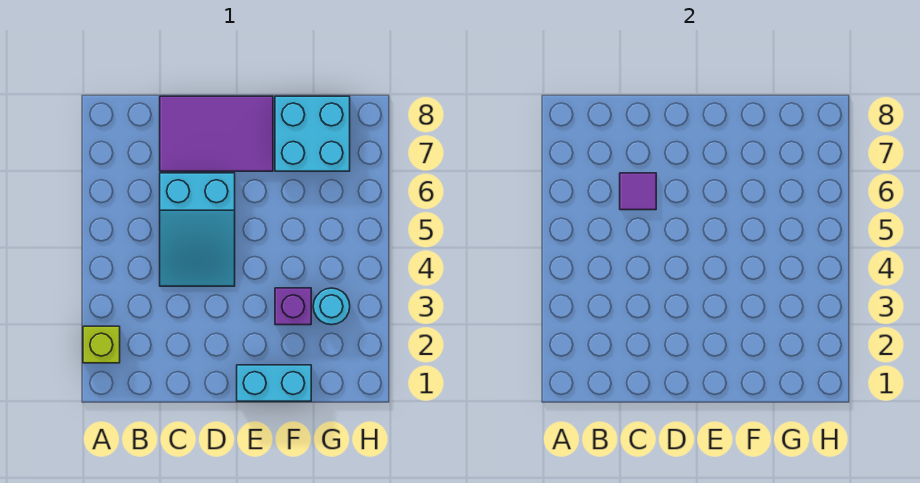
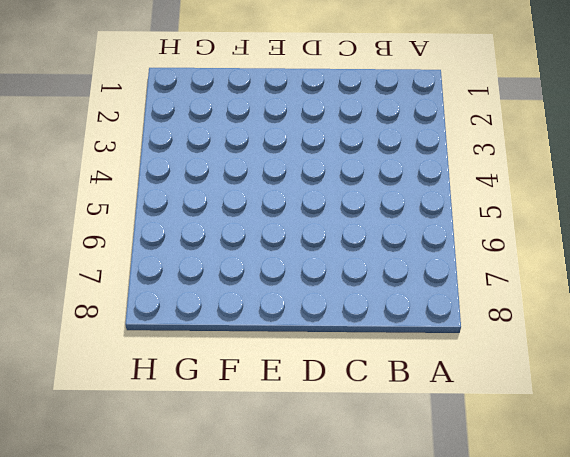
none -> lime 1x1 brick [83,326,120,363]
none -> cyan 2x3 slope [160,173,235,286]

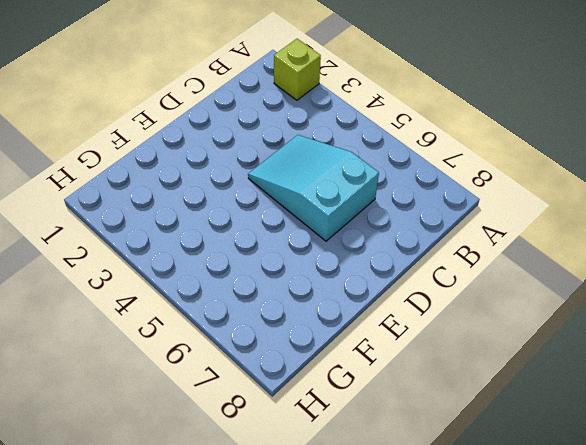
none -> purple 2x3 tile [160,96,273,171]
none -> cyan 1x2 brick [237,365,311,401]

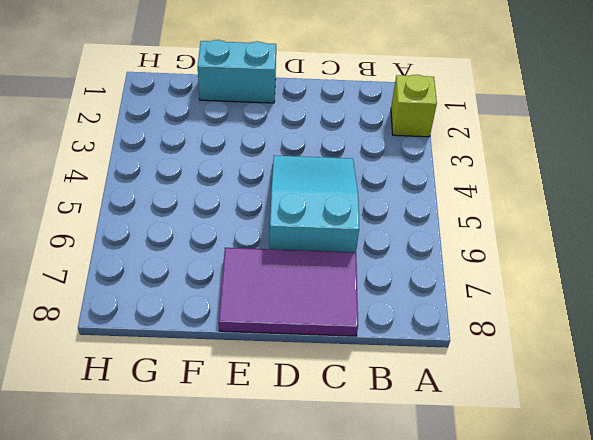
none -> purple 1x1 brick [275,288,311,325]
none -> cyan 2x2 brick [275,96,350,171]

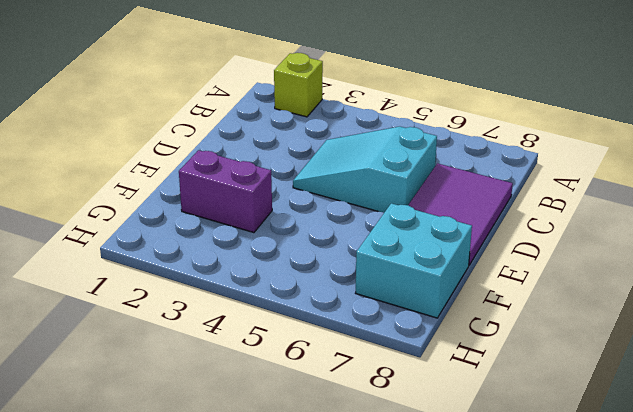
purple 1x2 brick [179,150,272,233] -> purple 1x1 brick [275,288,311,325]
none -> cyan 1x2 brick [237,365,311,401]
none -> cyan 1x1 round brick [313,288,350,325]

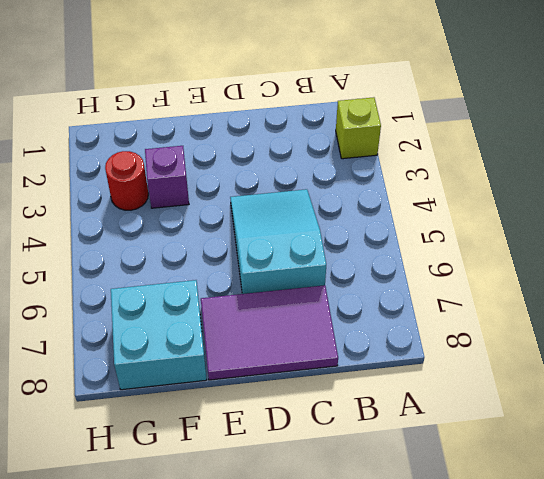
red 1x1 round brick [105,151,148,210] -> cyan 1x1 round brick [313,288,350,325]
none -> cyan 1x2 brick [237,365,311,401]
none -> purple 1x1 tile [620,173,656,210]

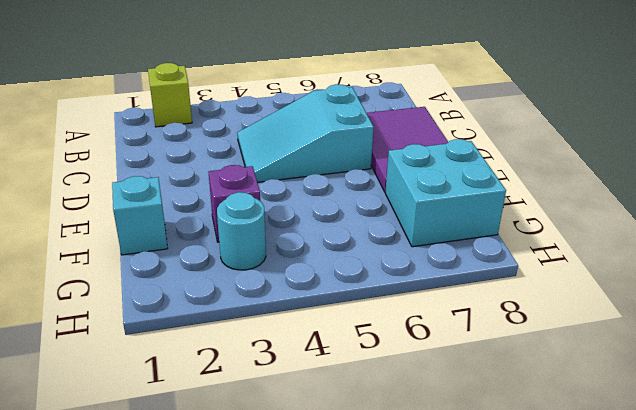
cyan 1x1 brick [112,176,168,255] -> cyan 1x2 brick [237,365,311,401]
none -> purple 1x1 tile [620,173,656,210]

